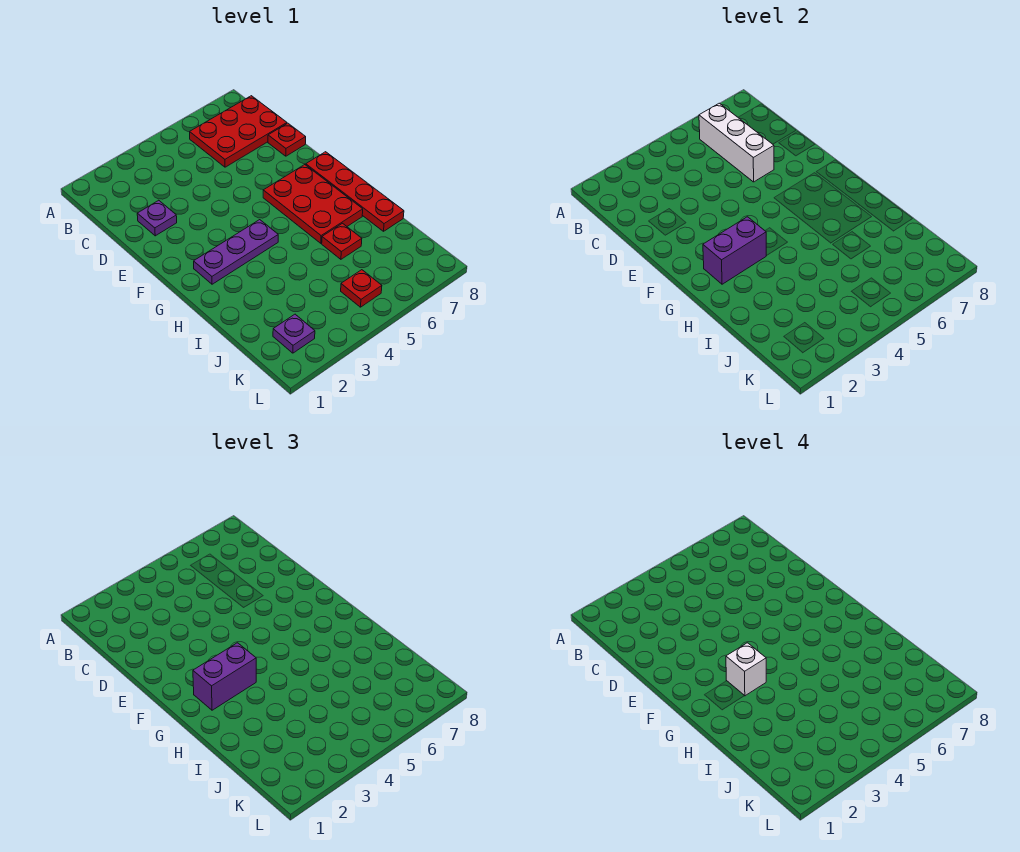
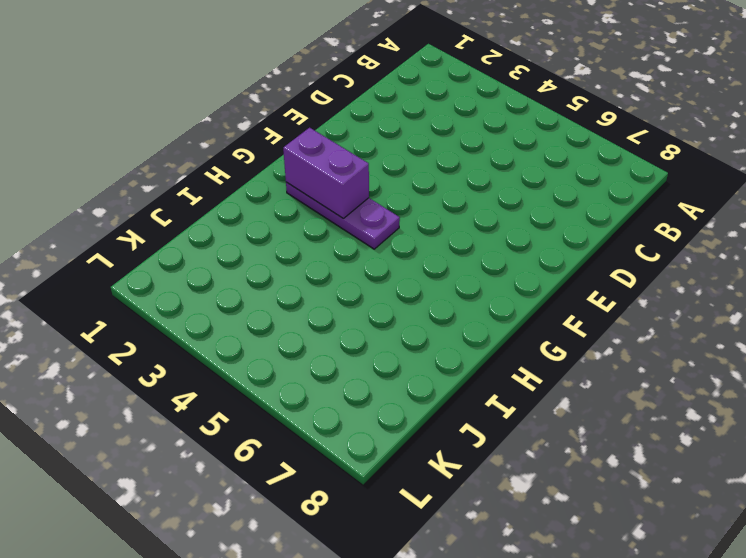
none -> red 2x3 plate [190,96,287,167]
none -> purple 1x1 plate [137,200,177,236]
none -> red 1x1 plate [268,123,306,156]

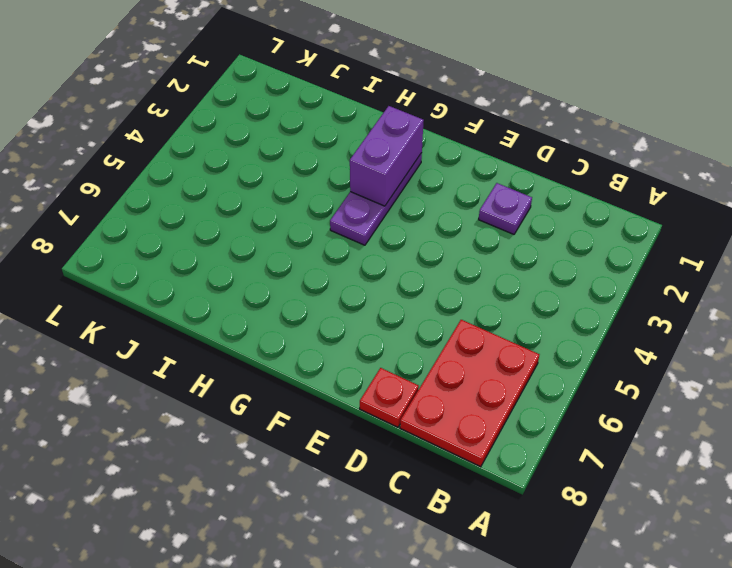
none -> red 2x3 plate [263,165,363,243]
none -> red 1x4 plate [306,152,404,231]
none -> red 1x1 plate [322,223,362,259]

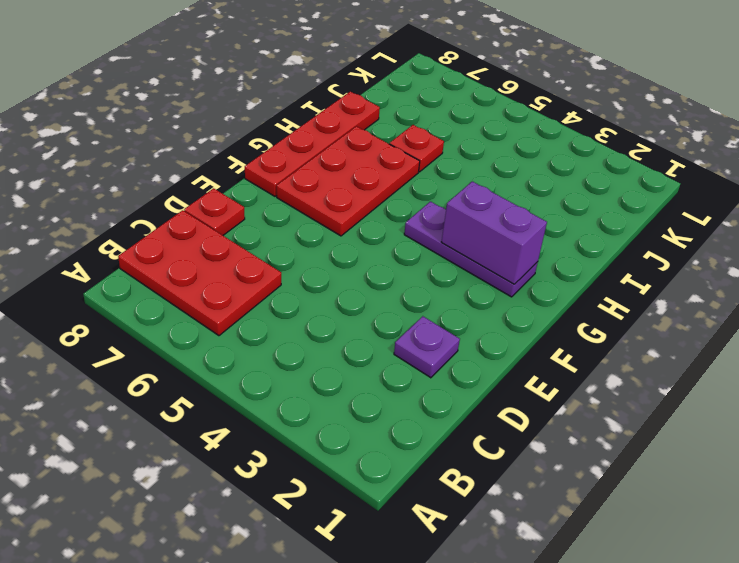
none -> purple 1x1 plate [273,314,315,353]
none -> red 1x1 plate [341,270,382,307]
none -> white 1x3 brick [699,103,774,182]

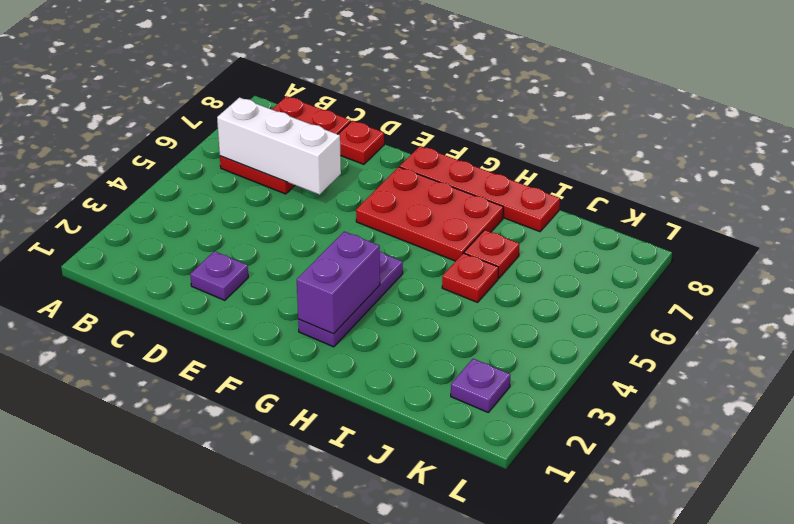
red 1x1 plate [442,253,499,302] -> red 1x1 plate moved to [341,270,382,307]
none -> purple 1x2 brick [193,643,256,710]
none -> white 1x1 brick [726,643,766,696]

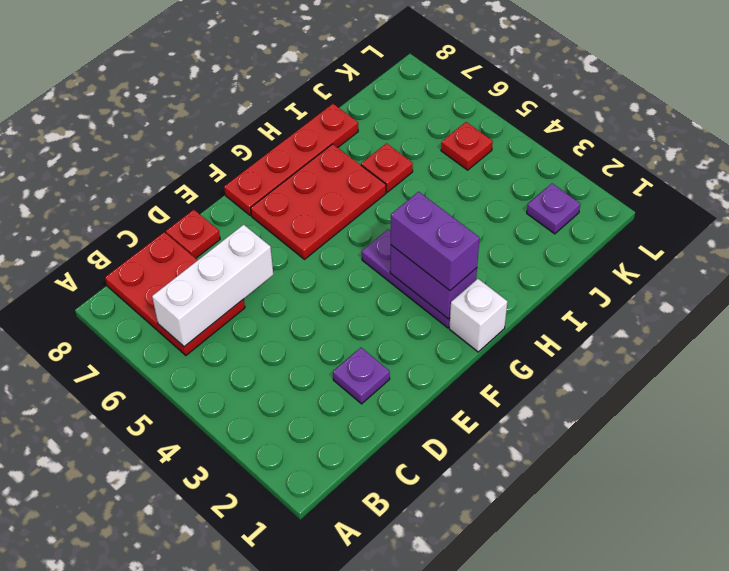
white 1x1 brick [449,279,507,352] -> white 1x1 brick moved to [726,643,766,696]

